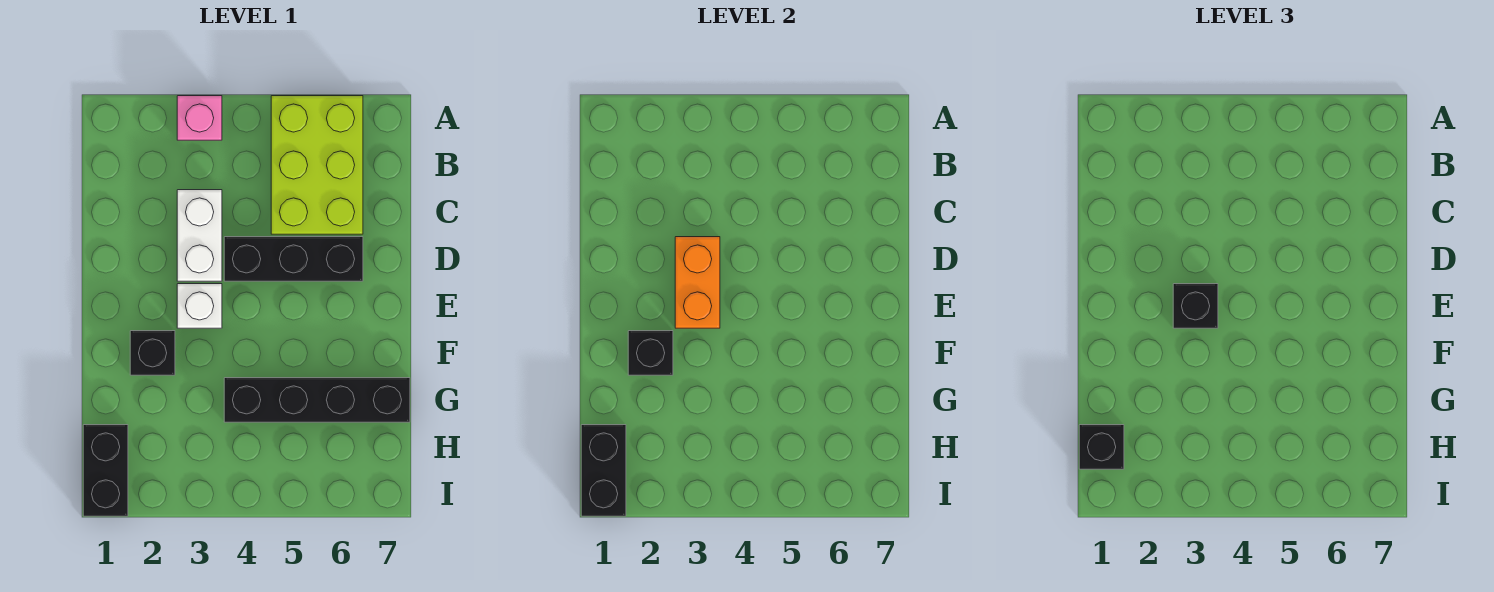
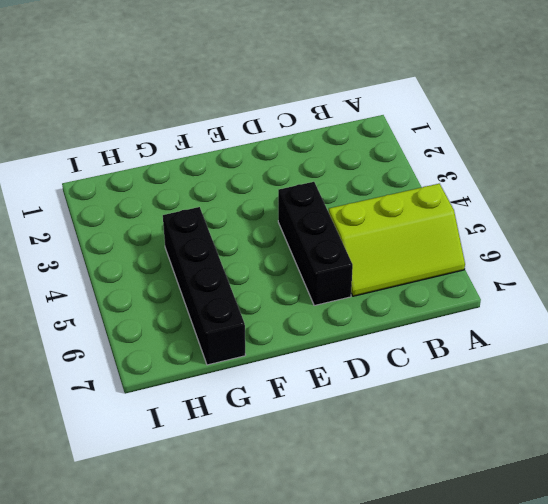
lime 2x3 slope [329,184,465,296] -> lime 2x3 brick [271,96,363,234]
none -> pink 1x1 brick [177,96,222,140]
none -> white 1x2 brick [177,190,222,281]
none -> white 1x1 brick [177,284,222,328]

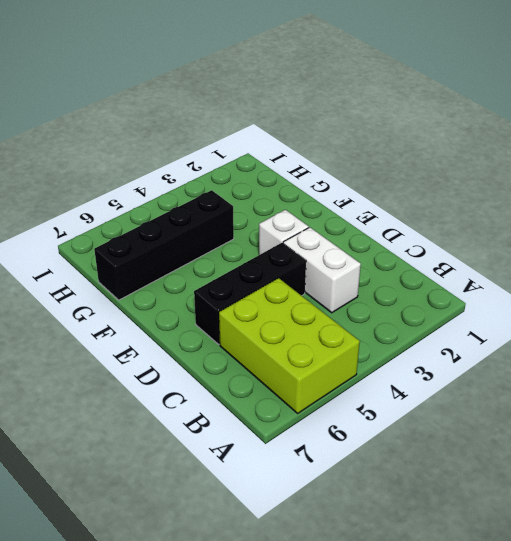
none -> pink 1x1 brick [177,96,222,140]
none -> black 1x1 brick [130,331,175,375]
none -> black 1x2 brick [83,425,128,516]

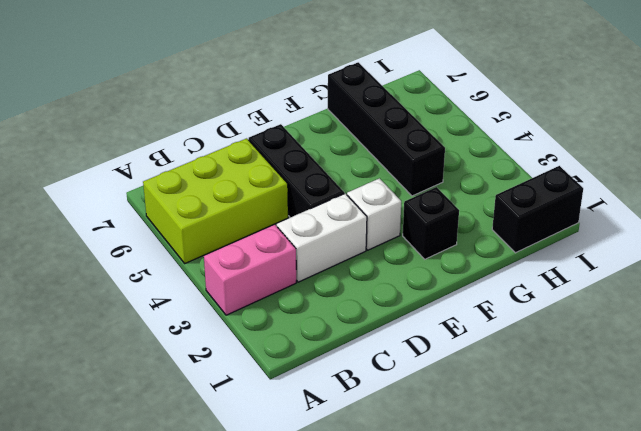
pink 1x2 brick [204,225,296,315] -> pink 1x1 brick [177,96,222,140]
none -> orange 1x2 brick [675,237,720,328]
none -> black 1x1 brick [628,331,673,375]
none -> black 1x2 brick [581,425,626,516]

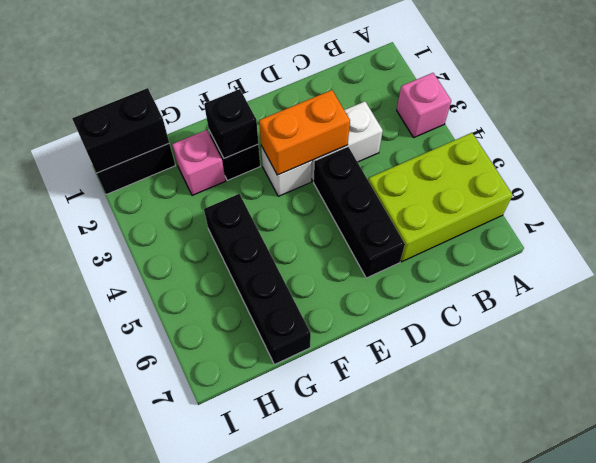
pink 1x1 brick [172,130,226,196] -> none
none -> black 1x1 brick [1173,284,1218,328]
none -> black 1x1 brick [1079,425,1124,469]

